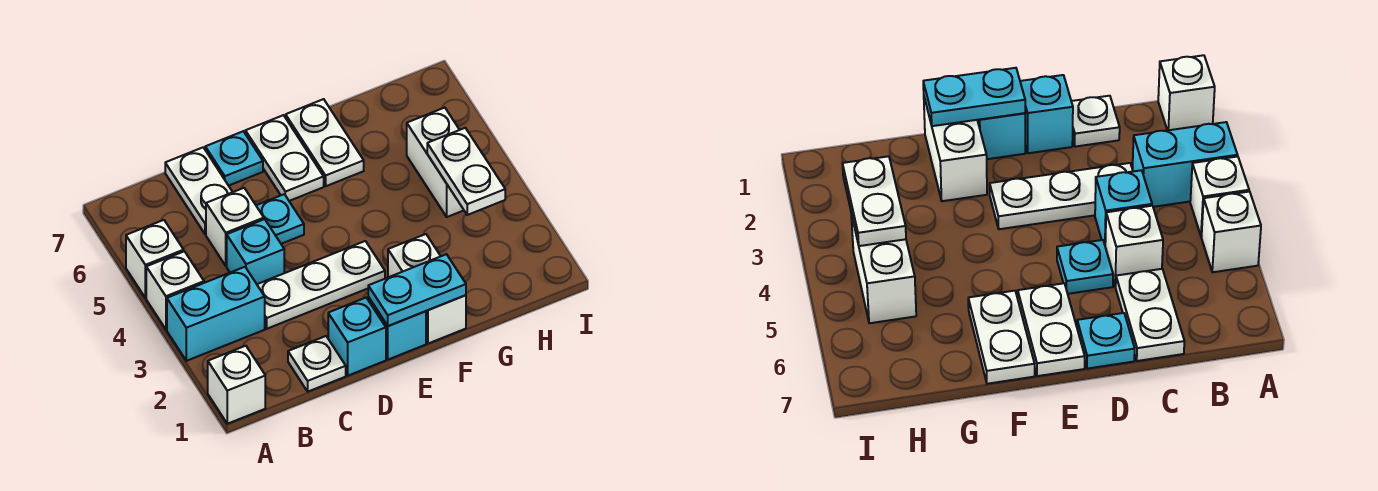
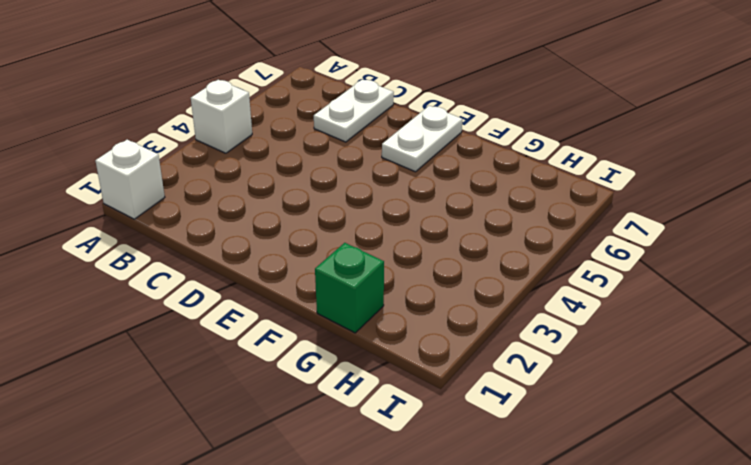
green 1x1 brick [315,243,384,333] -> none
none -> cyan 1x2 brick [167,267,265,361]
none -> white 1x1 brick [126,220,184,298]
none -> white 1x1 plate [288,336,346,392]

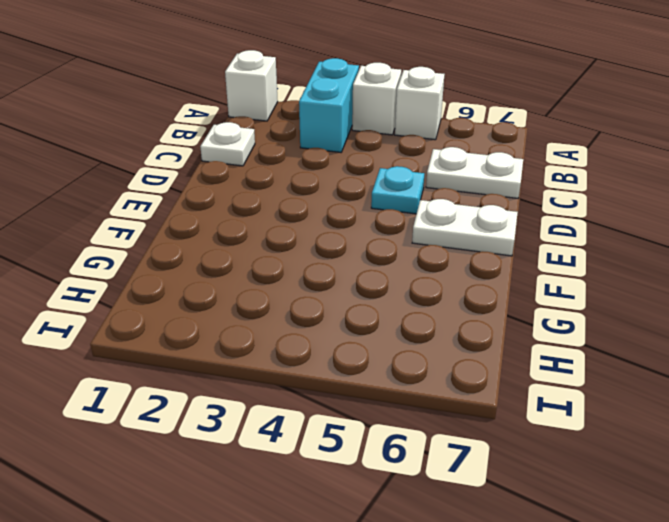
none -> white 1x3 plate [257,241,385,329]
none -> cyan 1x1 brick [227,219,284,284]
none -> white 1x1 brick [206,188,264,266]

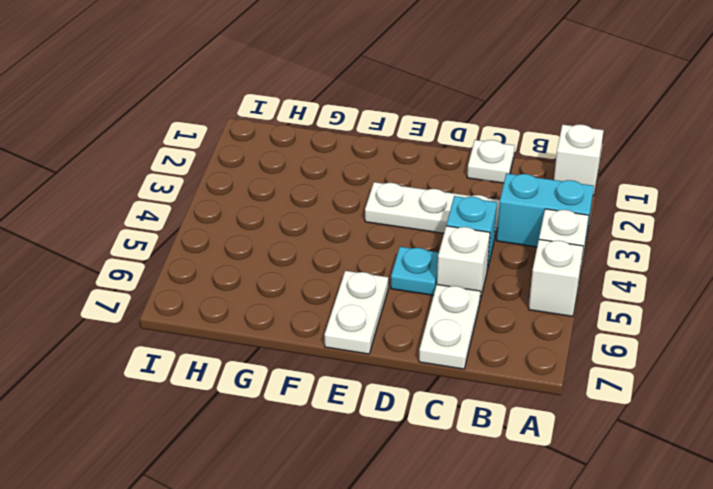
none -> cyan 1x1 brick [328,298,386,376]
none -> cyan 1x1 plate [205,131,263,186]
none -> cyan 1x1 brick [368,297,426,360]

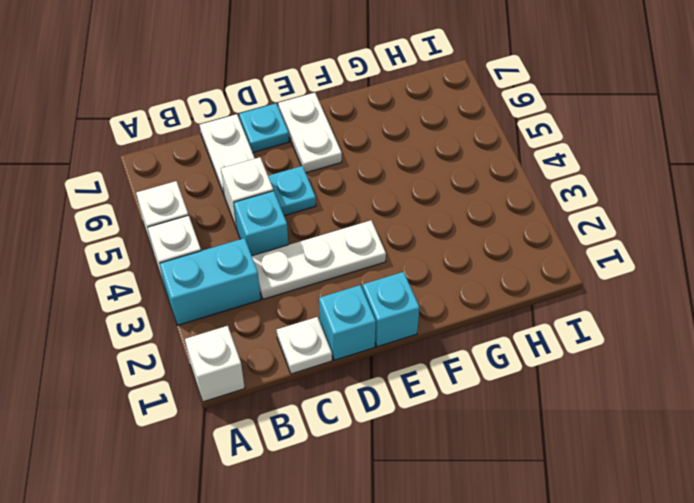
none -> white 1x2 brick [388,234,466,344]
none -> white 1x2 plate [286,99,364,186]
none -> white 1x2 brick [407,108,464,217]

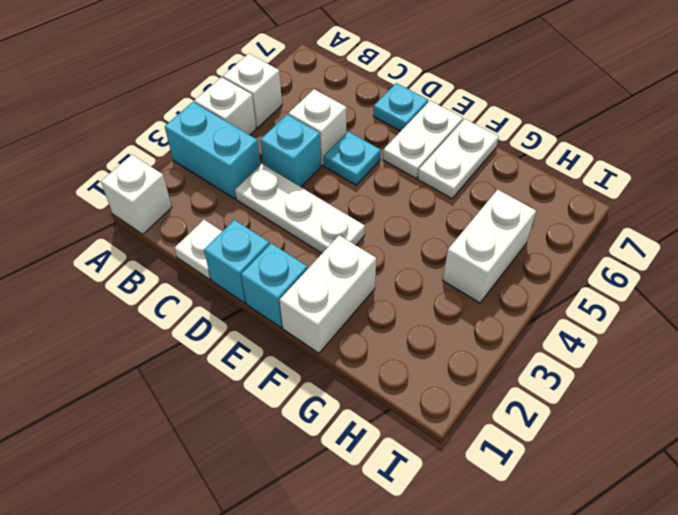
none -> white 1x2 plate [165,148,232,235]
none -> cyan 1x2 plate [368,254,466,326]
none -> white 1x2 plate [427,128,505,215]

